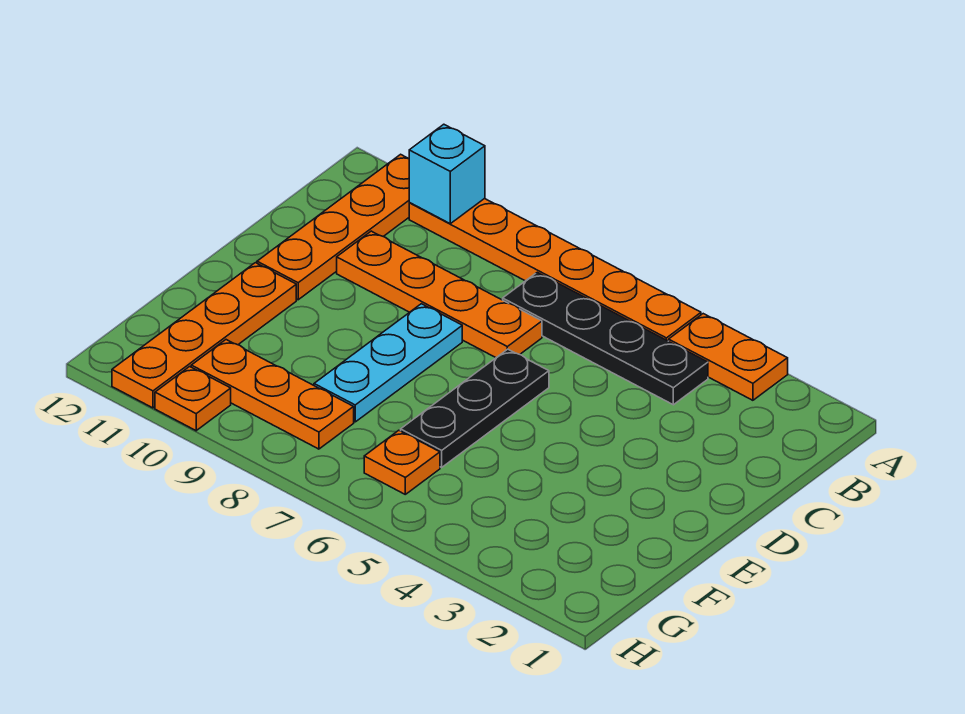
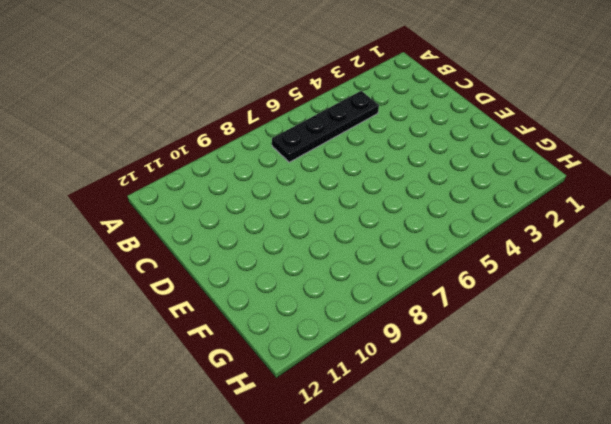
none -> orange 1x2 plate [669,314,788,400]
none -> orange 1x6 plate [409,198,701,341]
none -> orange 1x4 plate [257,154,410,300]

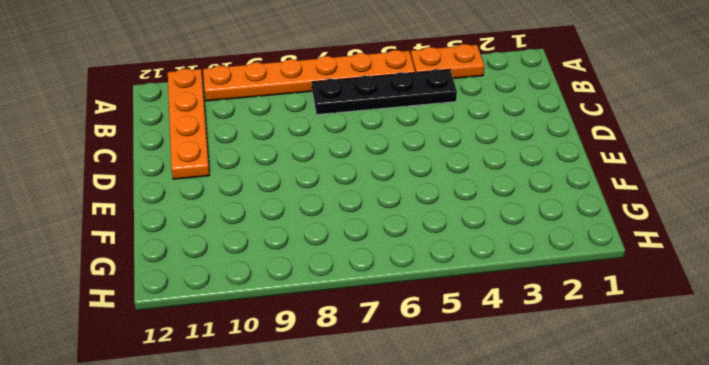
none -> orange 1x4 plate [337,231,542,358]
none -> black 1x3 plate [401,349,549,467]
none -> cyan 1x3 plate [314,304,462,422]

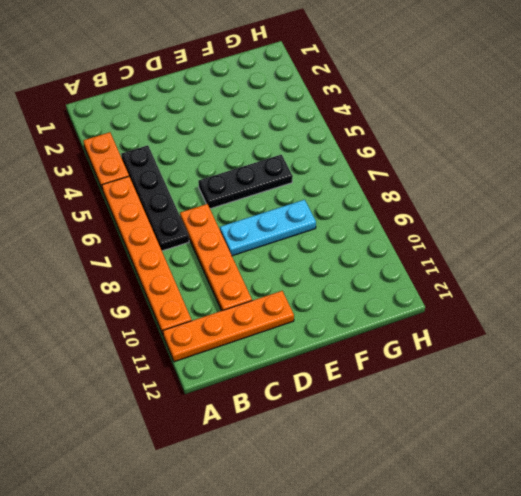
none -> orange 1x4 plate [112,263,296,408]
none -> orange 1x1 plate [364,430,440,494]
none -> orange 1x3 plate [191,340,354,449]

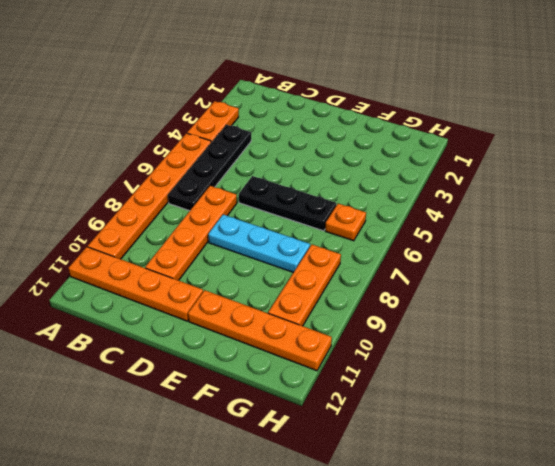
none -> orange 1x1 plate [155,367,231,431]
none -> cyan 1x1 brick [409,124,485,224]

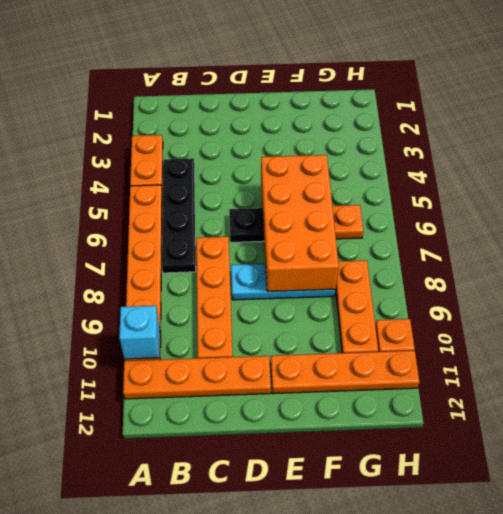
orange 2x4 brick [261,155,339,292] -> none

